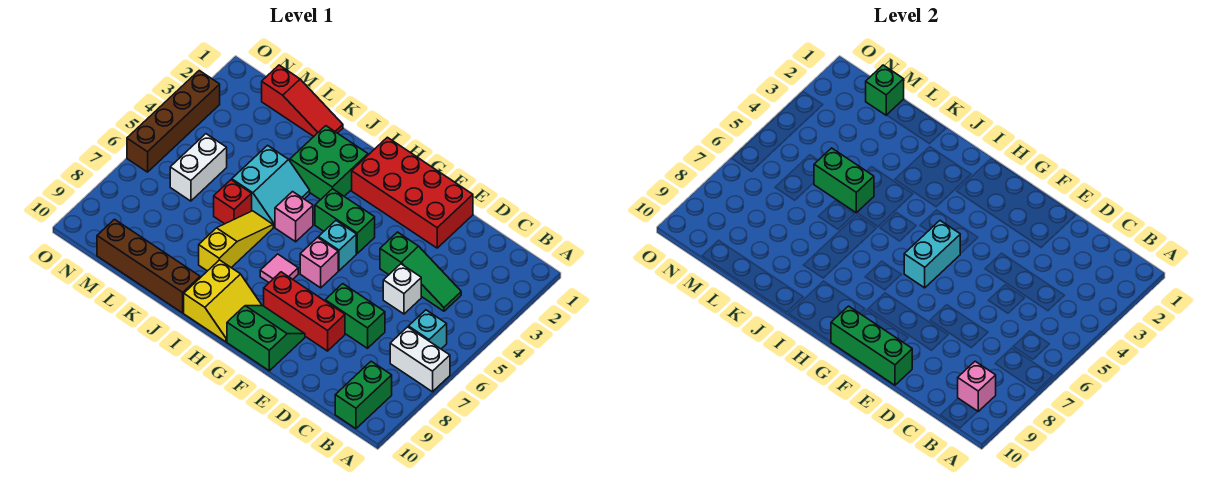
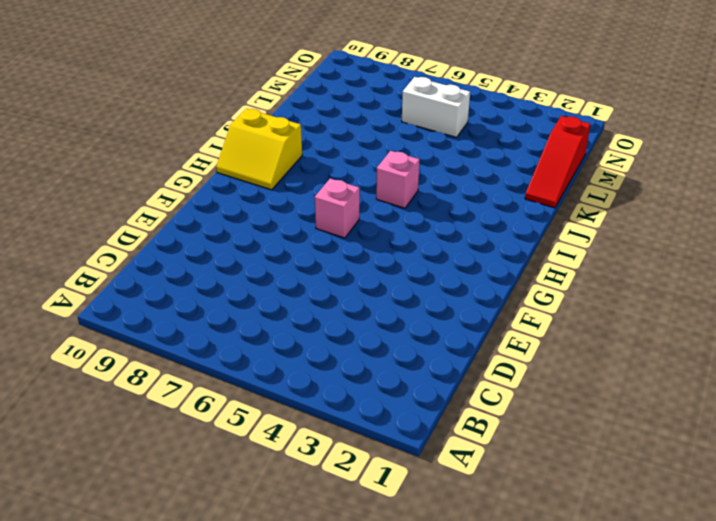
none -> white 1x2 brick [390,327,450,392]
none -> cyan 1x1 brick [408,310,447,349]
none -> green 1x2 brick [335,361,392,429]

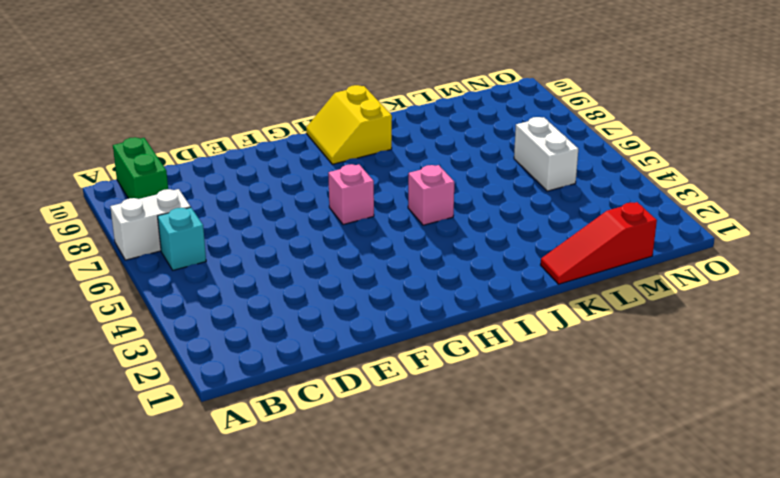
none -> green 1x3 slope [380,232,461,311]
none -> white 1x1 brick [383,264,421,314]
none -> green 1x2 brick [325,284,385,348]

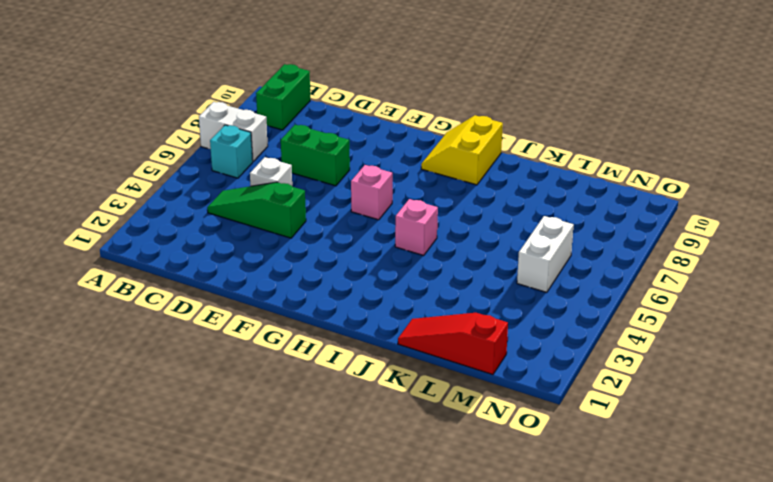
none -> red 2x4 brick [352,137,473,248]
none -> red 1x3 brick [264,272,345,351]
none -> green 2x2 slope [227,306,305,371]

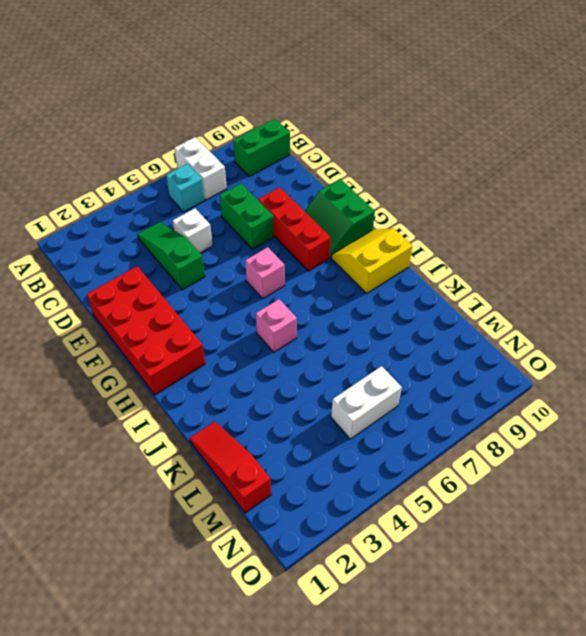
none -> green 1x2 brick [315,189,375,253]
none -> cyan 1x1 brick [318,221,356,271]
none -> pink 1x1 tile [260,254,298,282]

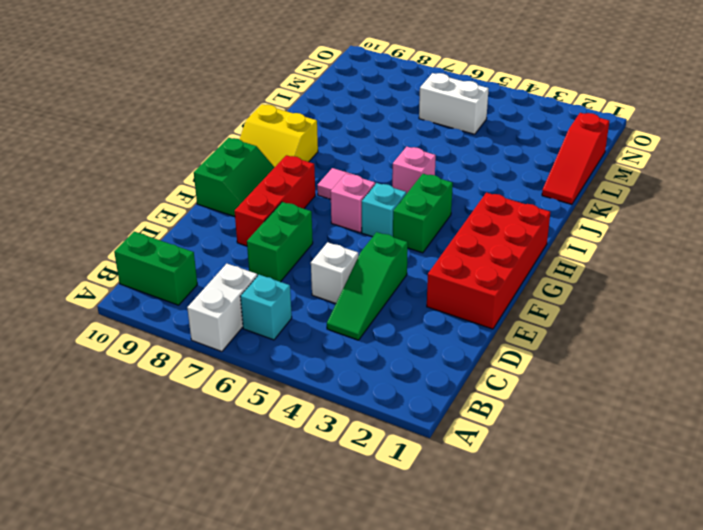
none -> green 2x2 brick [290,126,368,200]
none -> cyan 2x2 slope [232,145,310,227]
none -> yellow 1x3 slope [199,211,273,271]

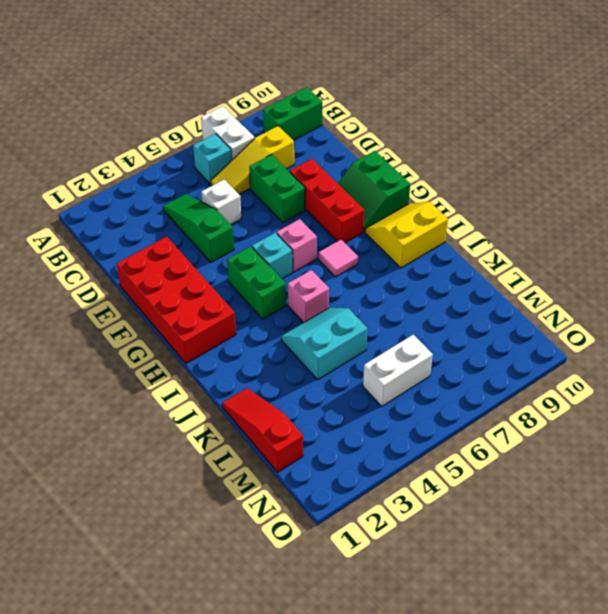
yellow 1x3 slope [211,126,294,194] -> yellow 1x3 slope moved to [199,211,273,271]
none -> green 2x2 brick [290,126,368,200]
none -> brown 1x4 brick [97,219,200,313]
none -> red 1x1 brick [214,180,252,224]

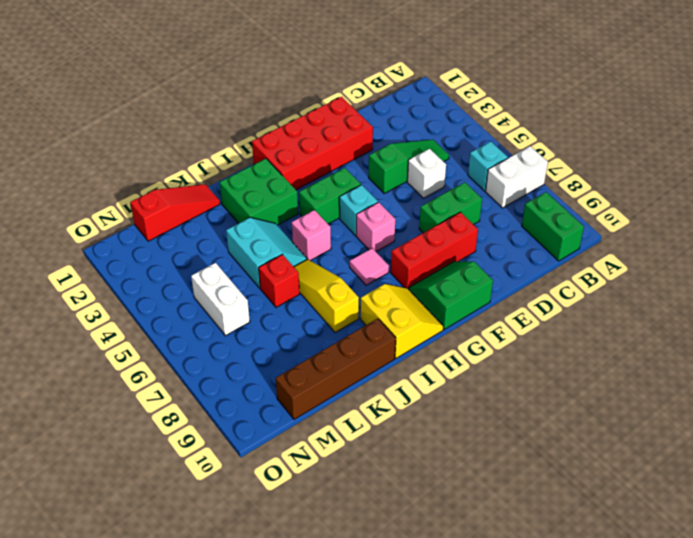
none -> brown 1x4 brick [127,71,220,172]
none -> pink 1x1 brick [958,361,996,411]
none -> green 1x3 brick [831,306,912,385]

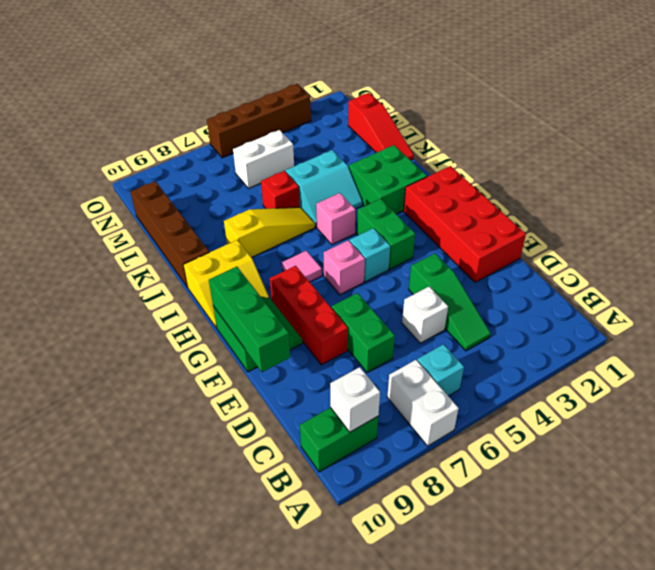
white 1x1 brick [330,367,380,432] -> pink 1x1 brick [958,361,996,411]
none -> cyan 1x2 brick [904,221,960,288]
none -> green 1x2 brick [814,148,874,213]
none -> green 1x1 brick [866,65,904,115]

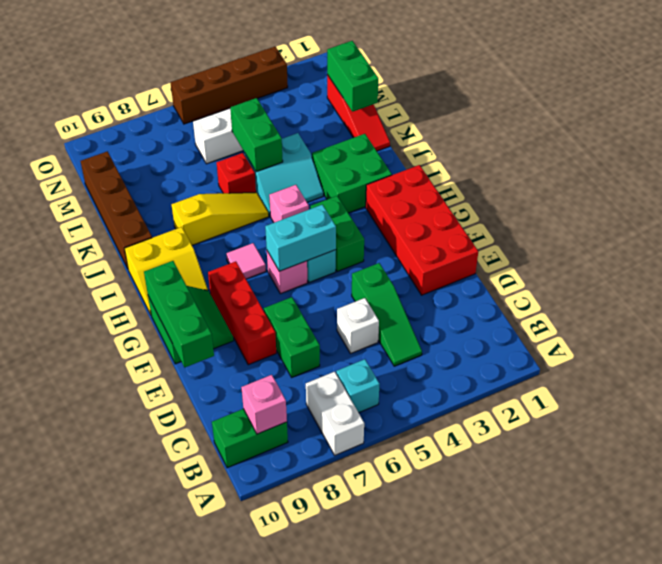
green 1x2 brick [327,41,378,112] -> green 1x1 brick [866,65,904,115]

